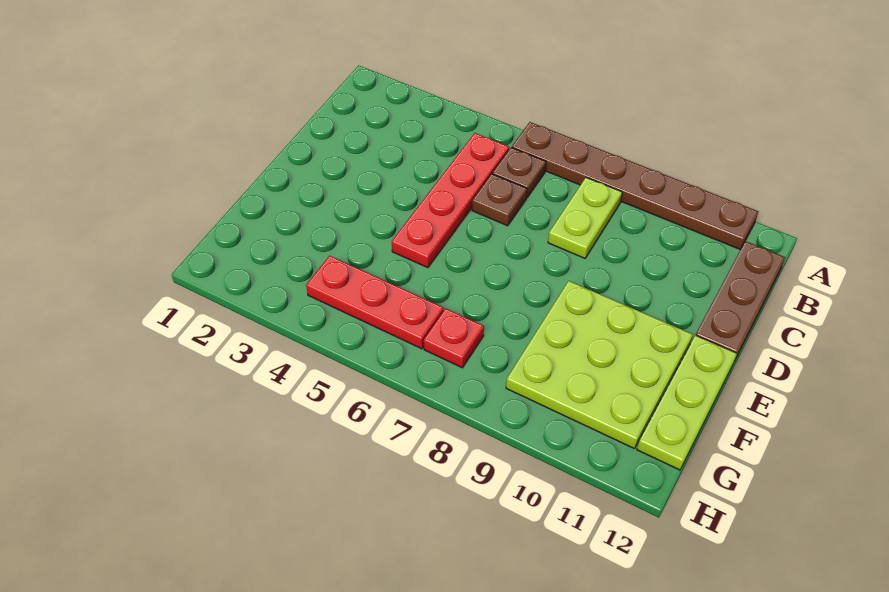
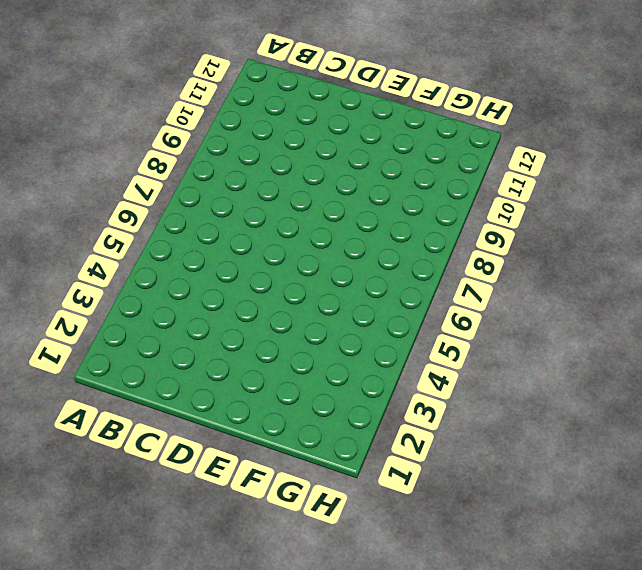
none -> brown 1x6 plate [512,122,758,250]
none -> red 1x4 plate [392,133,509,268]

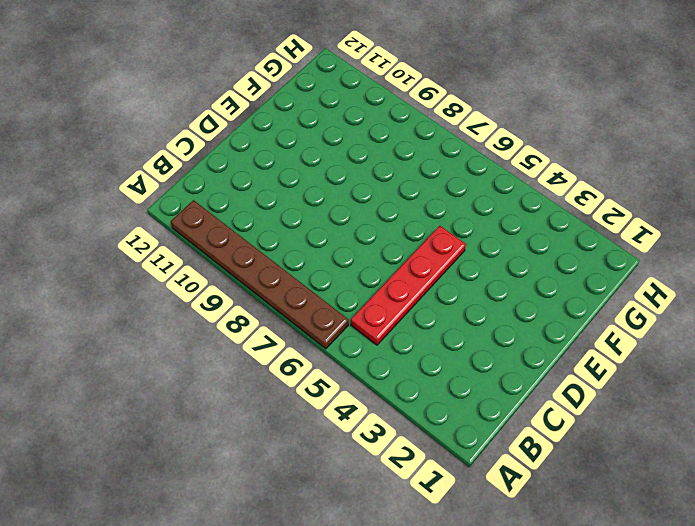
none -> brown 1x1 plate [492,148,546,198]
none -> lime 1x2 plate [548,178,622,258]

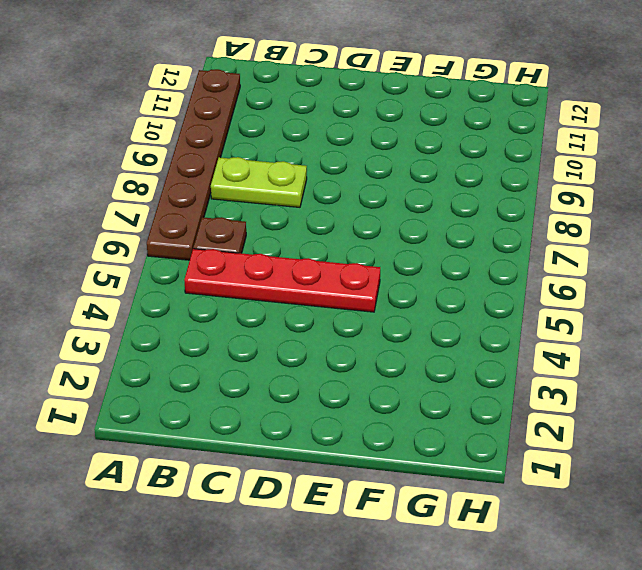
none -> brown 1x3 plate [696,241,785,359]
none -> brown 1x1 plate [472,174,527,226]

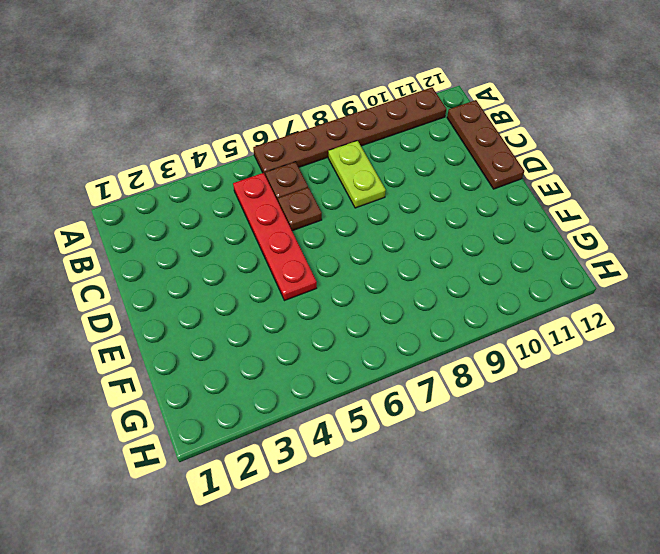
none -> lime 3x3 plate [506,281,693,449]
none -> lime 1x3 plate [637,335,737,470]

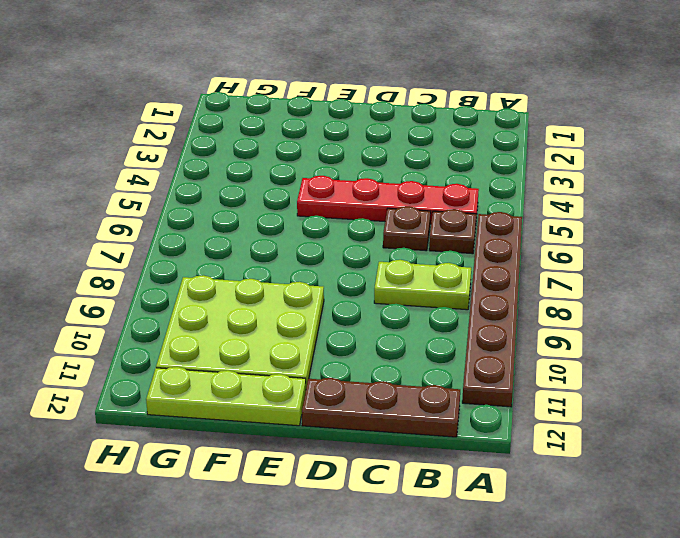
none -> red 1x3 plate [306,256,444,349]
none -> red 1x1 plate [424,308,484,368]

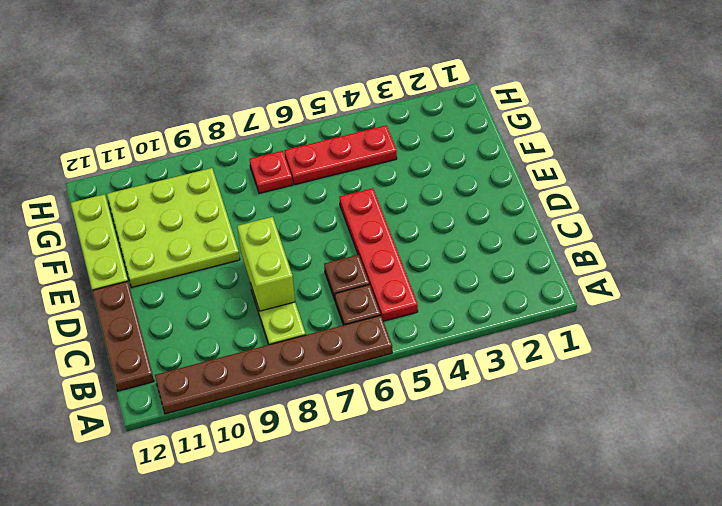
lime 1x2 brick [237,217,295,311] -> none

